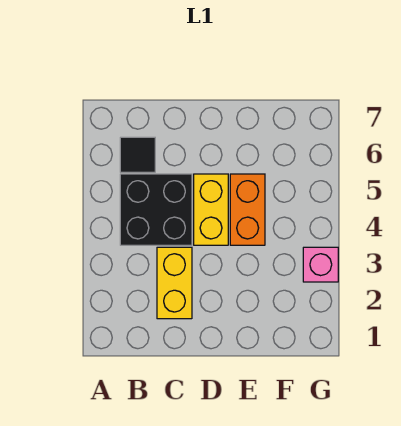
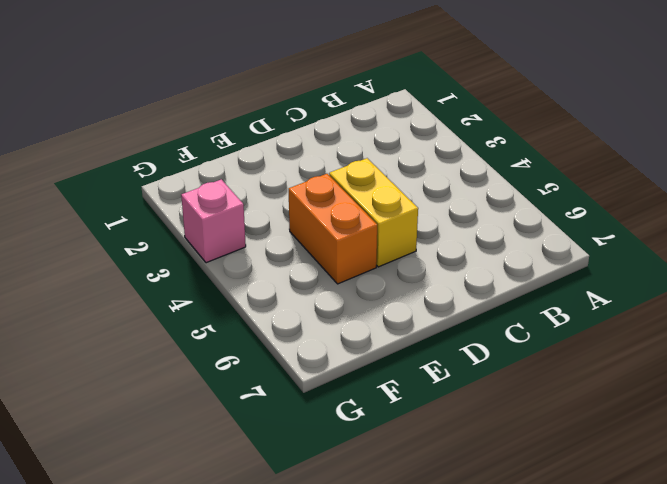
none -> black 2x2 brick [120,174,192,245]
none -> black 1x1 tile [120,137,155,172]

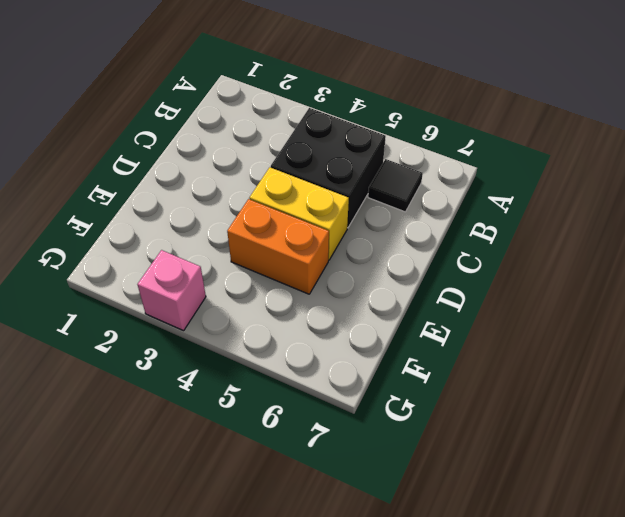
none -> yellow 1x2 brick [157,247,192,319]

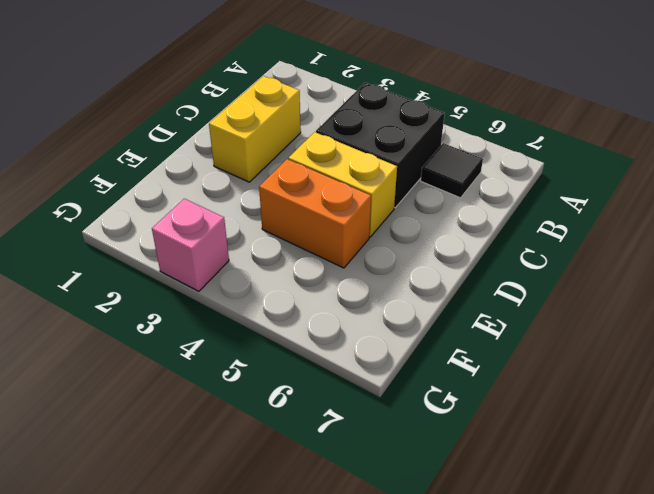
yellow 1x2 brick [209,76,301,182] -> yellow 1x2 brick turned to [157,247,192,319]

